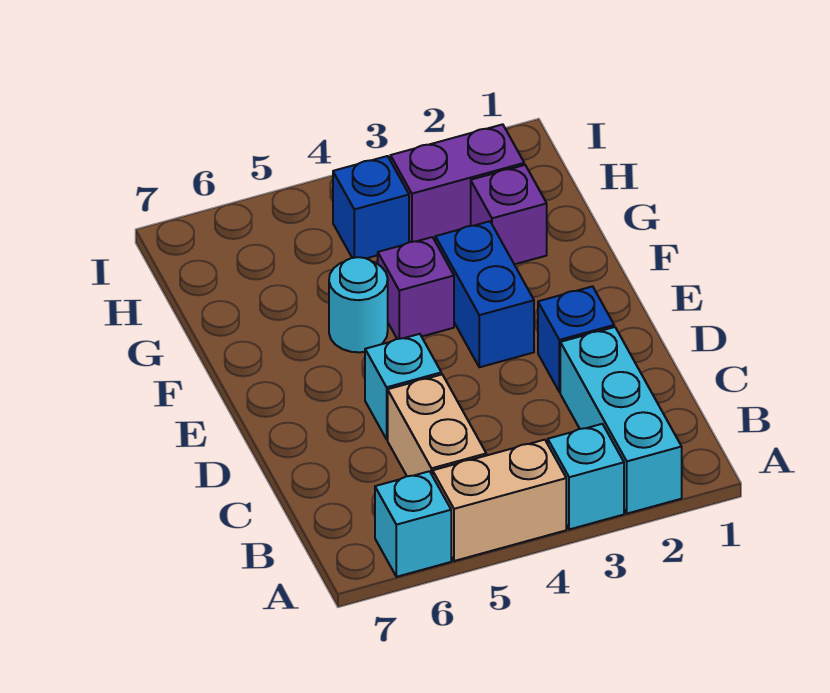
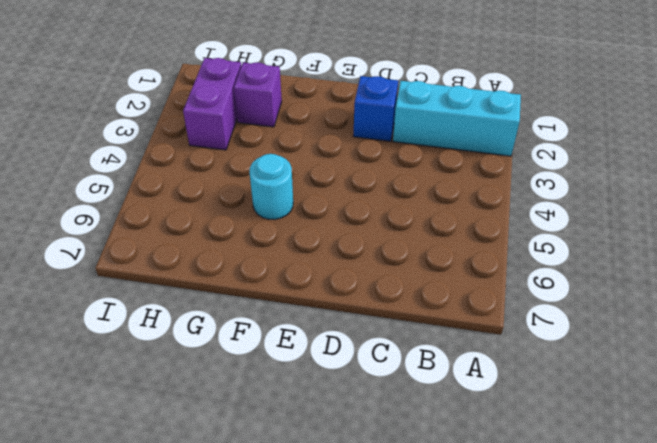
none -> cyan 1x1 brick [548,424,624,529]
none -> tan 1x2 brick [433,440,566,561]
none -> cyan 1x1 brick [375,471,451,577]

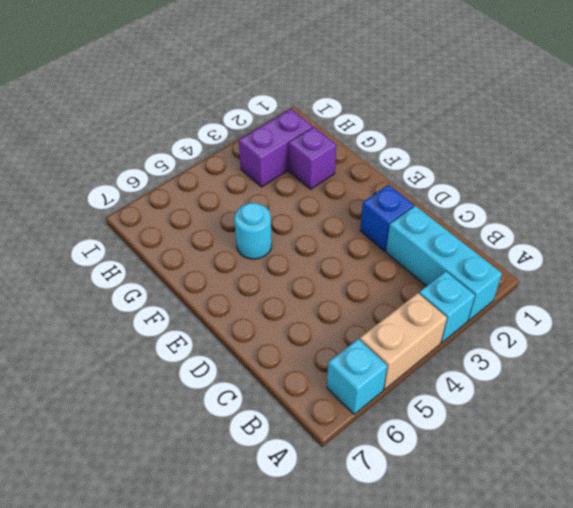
none -> tan 1x2 brick [388,374,486,476]
none -> cyan 1x1 brick [365,334,441,439]
none -> blue 1x2 brick [435,221,534,367]

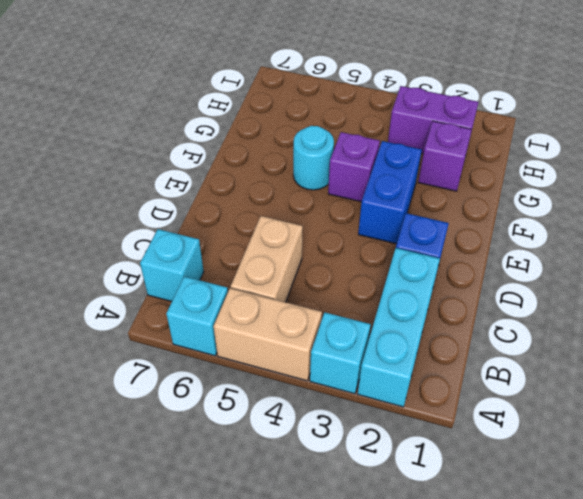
cyan 1x1 brick [140,229,204,301] -> cyan 1x1 brick moved to [365,334,441,439]
none -> blue 1x1 brick [333,156,409,258]

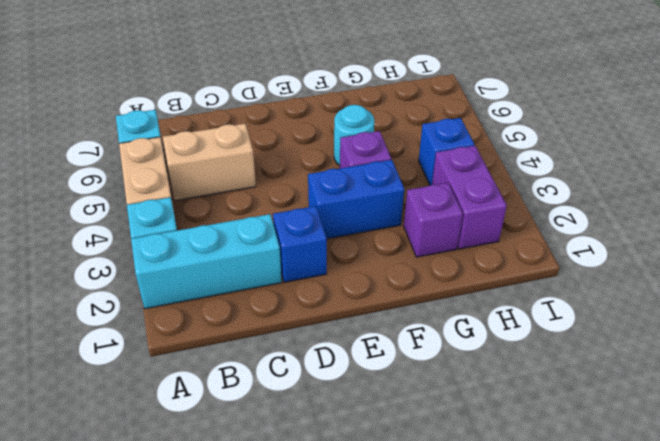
none -> cyan 1x1 brick [365,334,441,439]

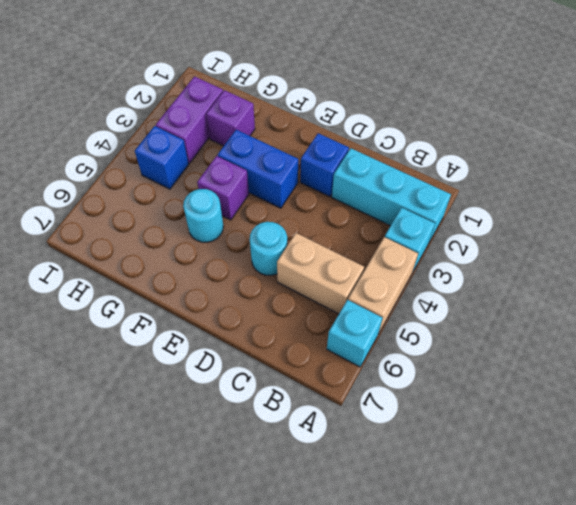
cyan 1x1 round brick [250,222,287,275] -> cyan 1x1 brick [365,334,441,439]

